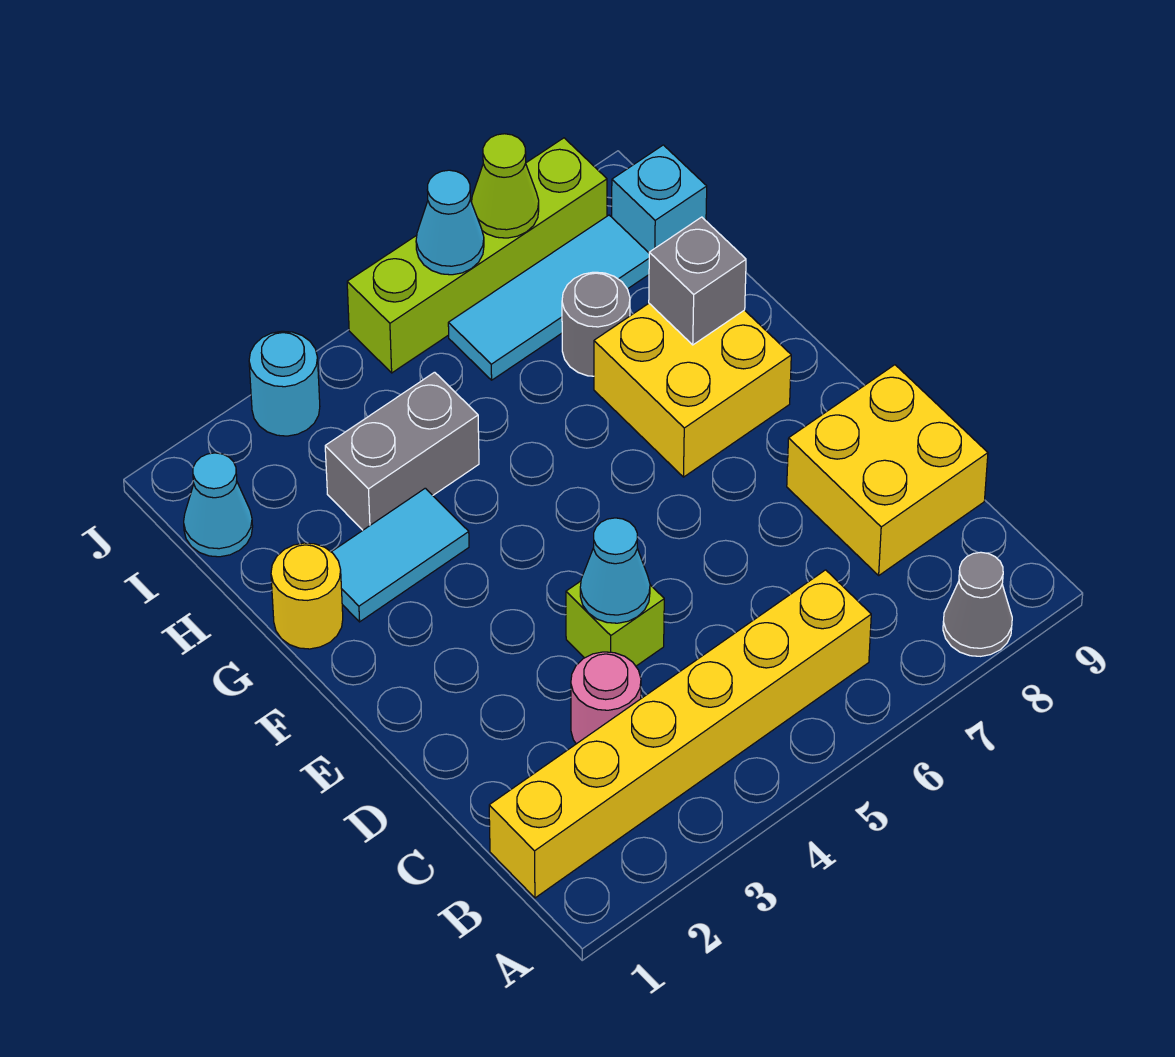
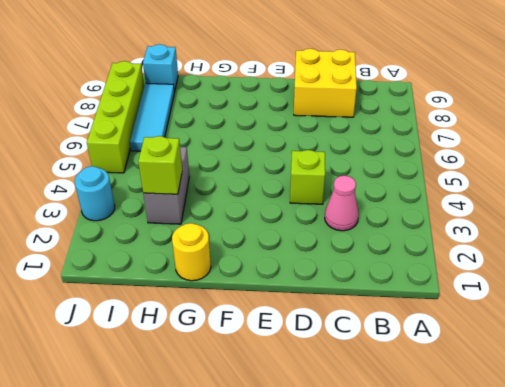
pink 1x1 cone [325,176,359,231] -> pink 1x1 round brick [571,652,641,744]
lime 1x1 brick [138,136,182,194] -> none
none -> grey 1x1 cone [943,552,1012,656]
none -> yellow 1x6 brick [489,570,871,898]
none -> yellow 2x2 brick [594,304,791,477]

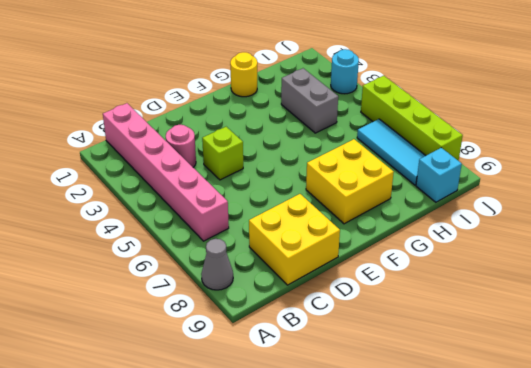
pink 1x6 brick [103,103,229,241] -> yellow 1x6 brick [489,570,871,898]
none -> cyan 1x2 tile [332,488,469,622]
none -> grey 1x1 round brick [562,272,630,376]
none -> cyan 1x1 cone [184,453,253,557]

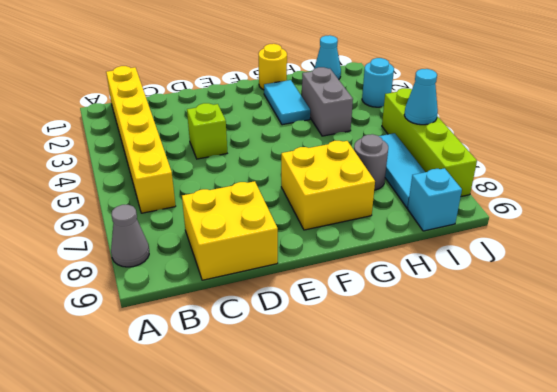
none -> pink 1x1 round brick [571,652,641,744]
none -> cyan 1x1 cone [580,518,650,623]
none -> grey 1x1 brick [649,217,746,345]

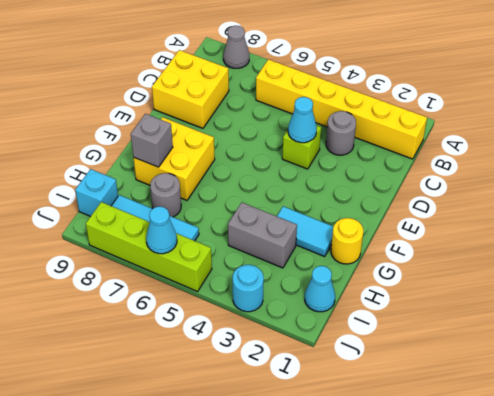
grey 1x1 round brick [326,111,356,155] -> pink 1x1 round brick [571,652,641,744]
none -> lime 1x1 cone [471,134,539,238]

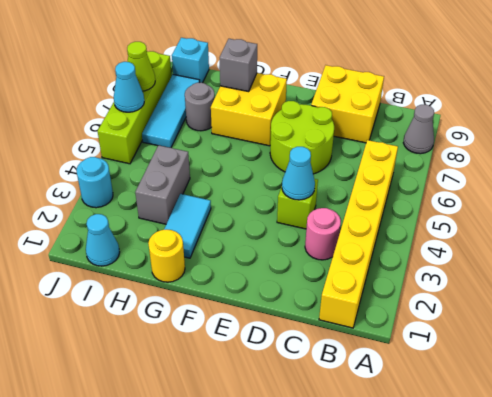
lime 2x2 round brick [270,101,334,174] -> none

